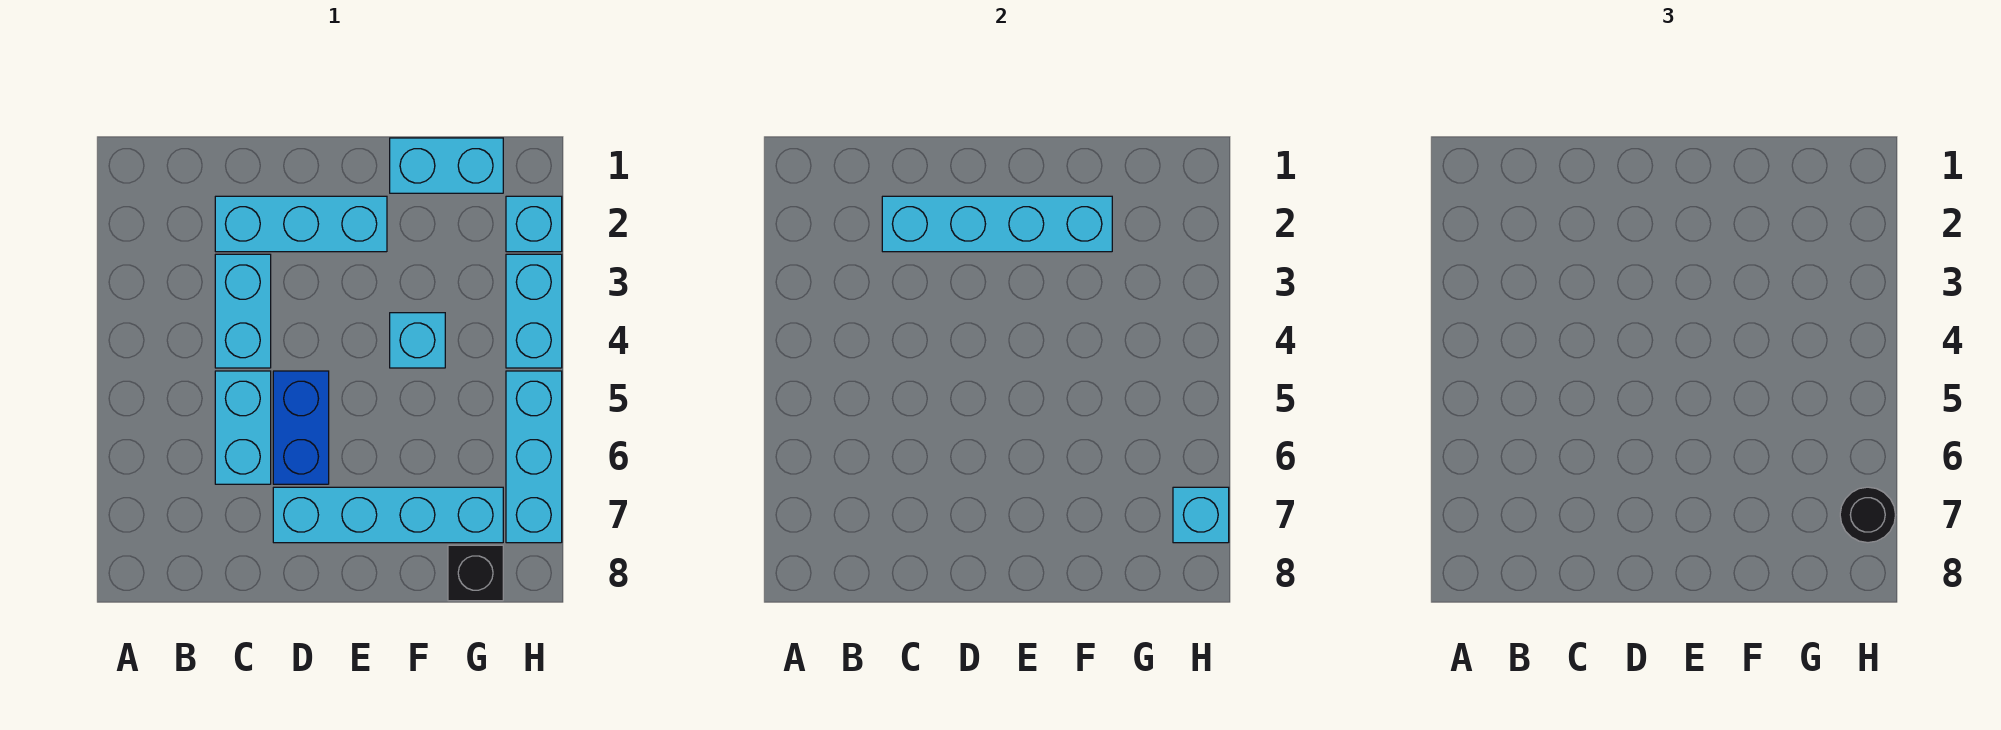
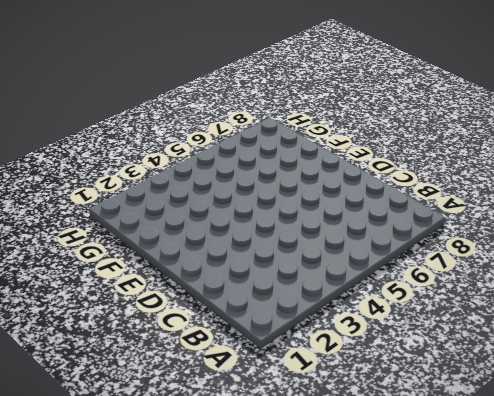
none -> cyan 1x3 brick [215,196,387,252]
none -> cyan 1x2 brick [215,254,271,368]
none -> cyan 1x2 brick [215,371,271,484]

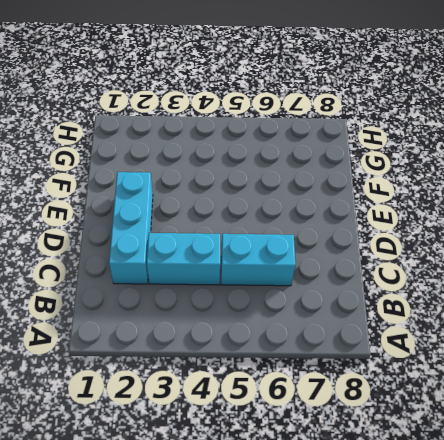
none -> blue 1x2 brick [273,371,329,484]
none -> cyan 1x4 brick [273,487,503,543]
none -> cyan 1x2 brick [390,138,503,193]

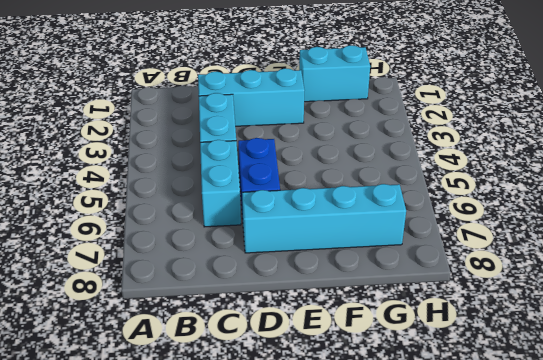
none -> cyan 1x1 brick [390,313,445,368]
none -> black 1x1 brick [448,545,503,601]
none -> cyan 1x1 brick [506,196,562,252]

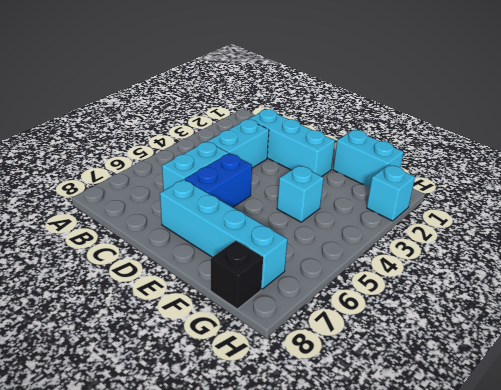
none -> cyan 1x2 brick [506,254,562,368]
none -> cyan 1x3 brick [506,371,562,543]
none -> cyan 1x4 brick [882,196,1112,252]

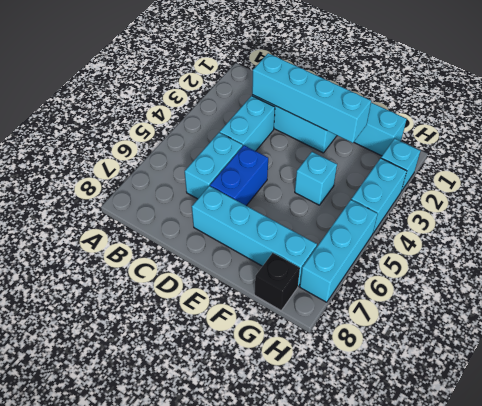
none -> cyan 1x1 brick [1173,487,1229,543]
none -> black 1x1 round brick [1840,487,1895,543]

